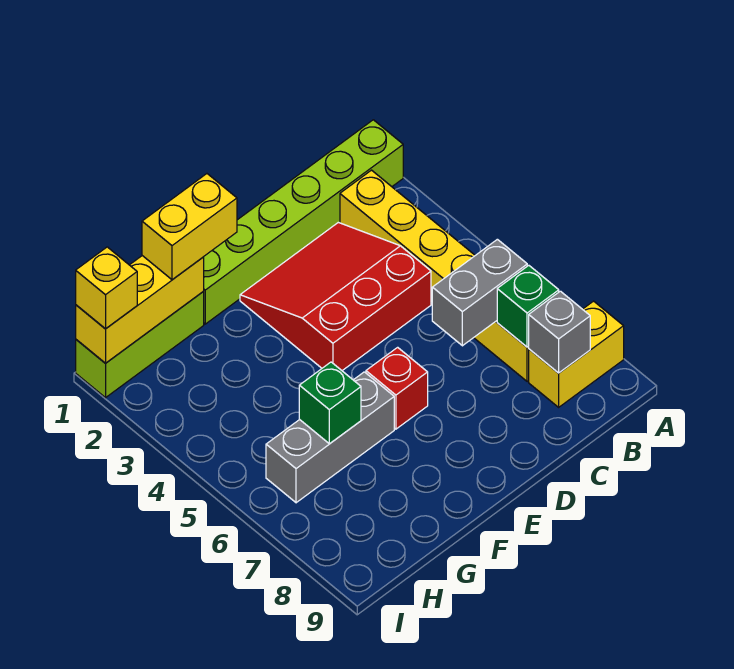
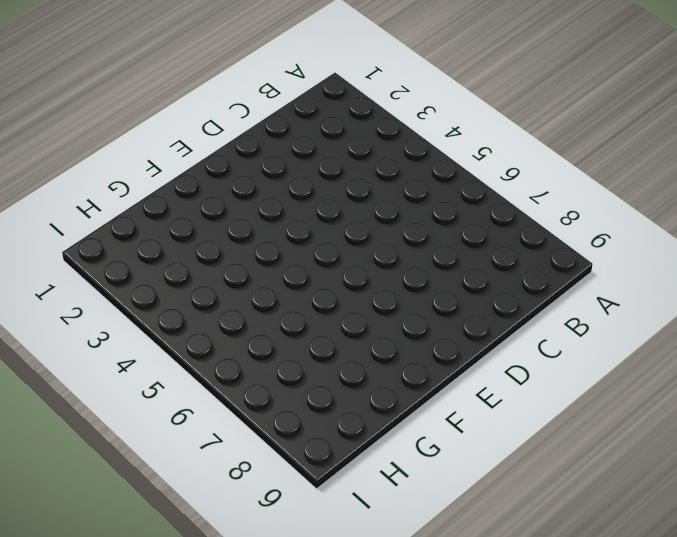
none -> lime 1x6 brick [203,120,403,324]
none -> yellow 1x2 brick [529,301,624,407]
none -> yellow 1x6 brick [340,170,529,382]

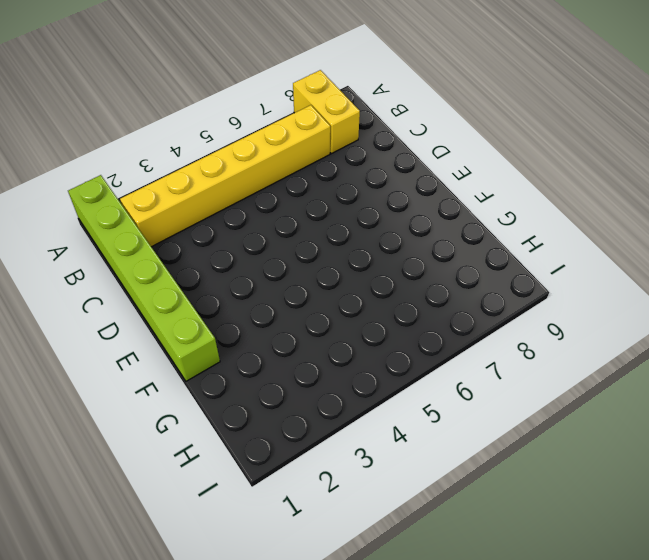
none -> red 3x3 slope [240,222,431,371]
none -> red 1x1 brick [366,347,428,429]
none -> grey 1x3 brick [266,372,394,503]

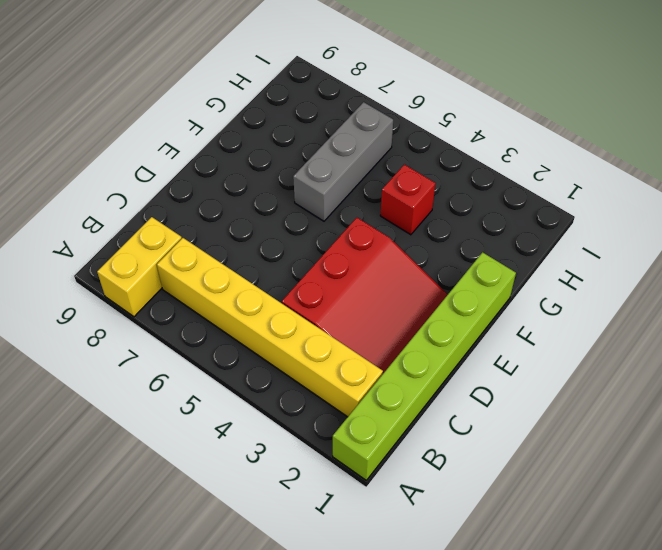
red 1x1 brick [380,164,436,235] -> red 1x1 brick moved to [366,347,428,429]
none -> lime 1x3 brick [76,292,204,398]
none -> grey 1x2 brick [432,239,527,346]
none -> green 1x1 brick [497,265,559,347]

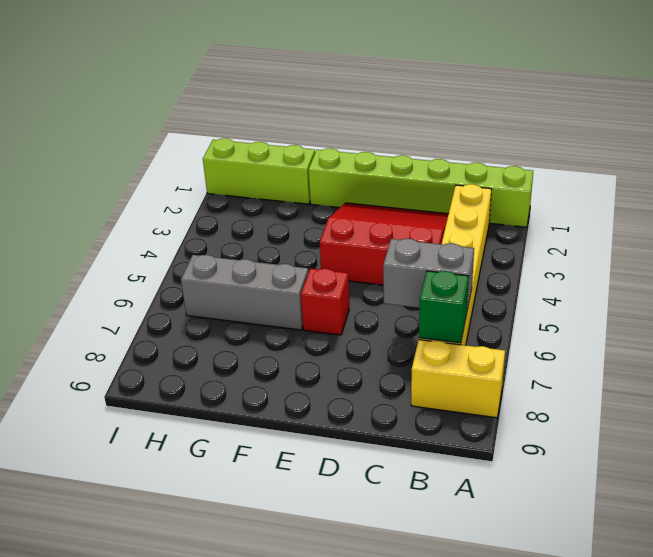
none -> grey 1x1 brick [528,291,590,373]
none -> yellow 1x3 brick [76,256,204,363]
none -> green 1x1 brick [299,362,361,444]

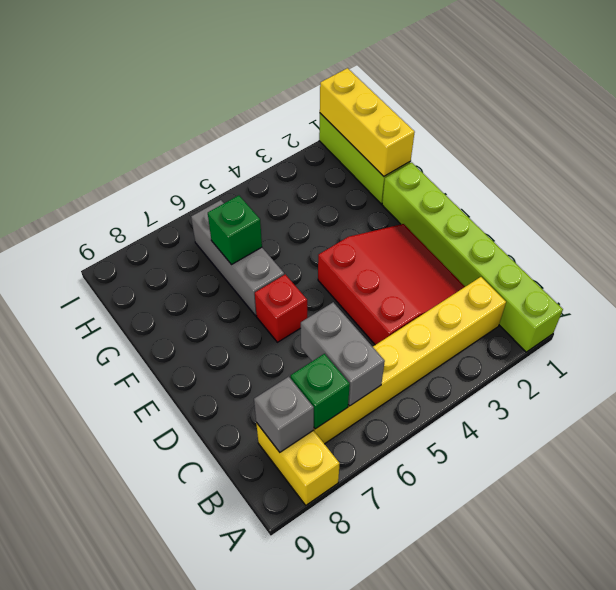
none -> yellow 1x2 brick [142,174,237,280]
none -> yellow 1x1 brick [76,247,137,329]

